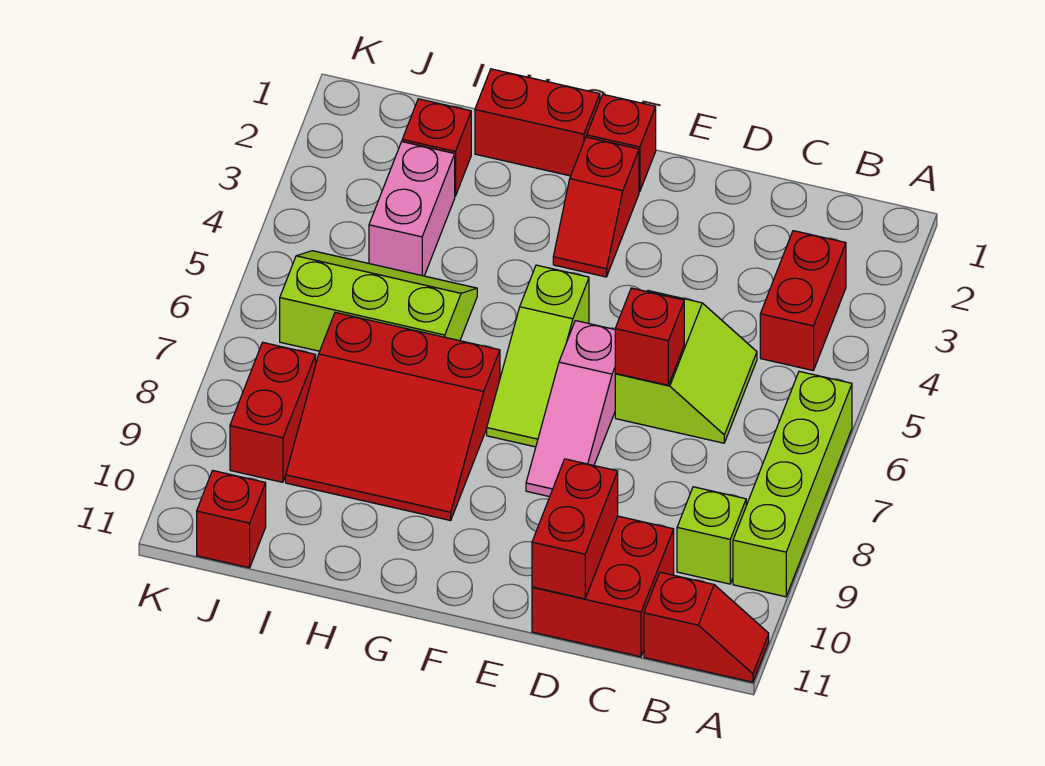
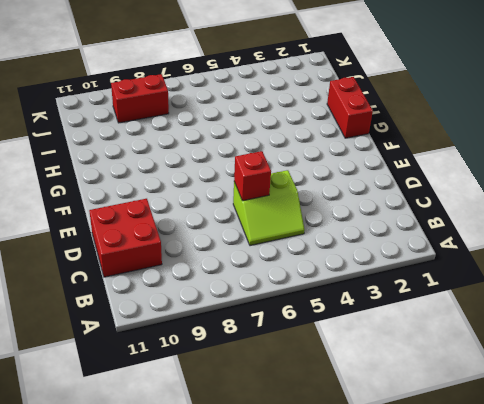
none -> lime 1x4 brick [733,371,852,597]
none -> red 1x2 slope [644,572,769,682]
none -> red 1x2 brick [760,231,846,370]

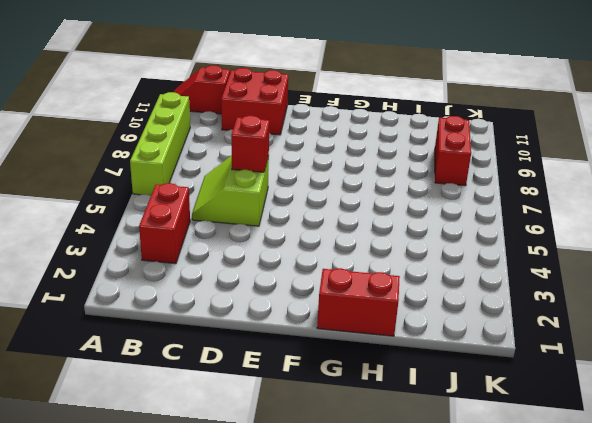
none -> lime 1x1 brick [677,487,746,584]
none -> pink 1x3 slope [526,321,615,497]
none -> red 1x1 brick [587,94,656,192]

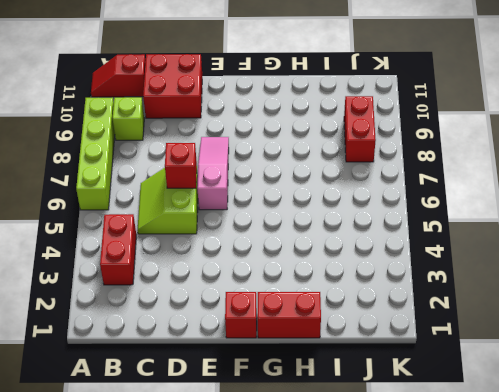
none -> red 1x2 slope [553,137,639,277]
none -> lime 1x3 slope [487,265,589,447]
none -> red 3x3 slope [286,312,500,520]

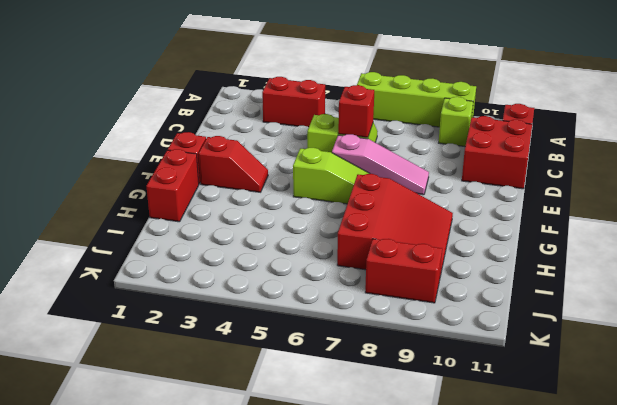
none -> lime 2x3 slope [280,251,477,351]
none -> red 1x1 brick [402,99,471,196]
none -> pink 1x2 brick [369,142,455,276]

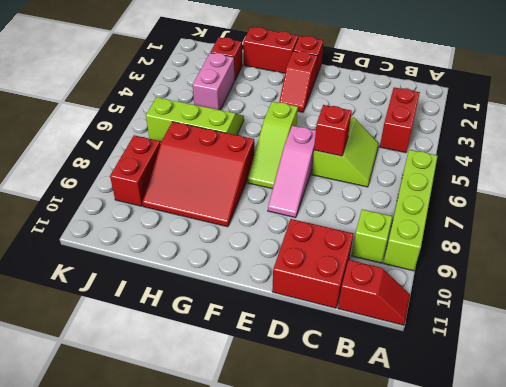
none -> red 1x1 brick [197,471,266,568]
none -> red 1x2 brick [532,459,618,599]

